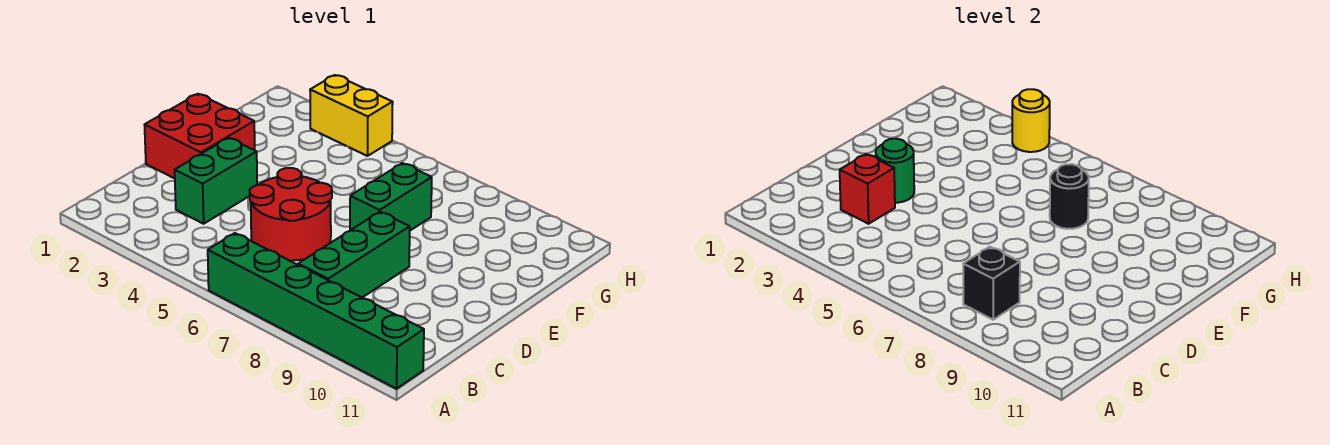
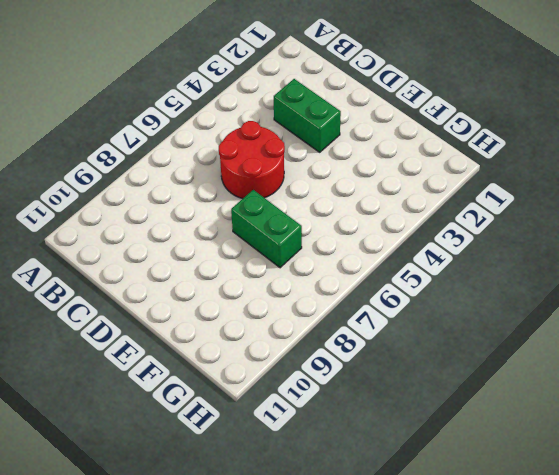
none -> green 1x6 brick [208,233,424,389]
none -> green 1x3 brick [298,212,410,298]
none -> red 2x2 brick [145,94,255,179]

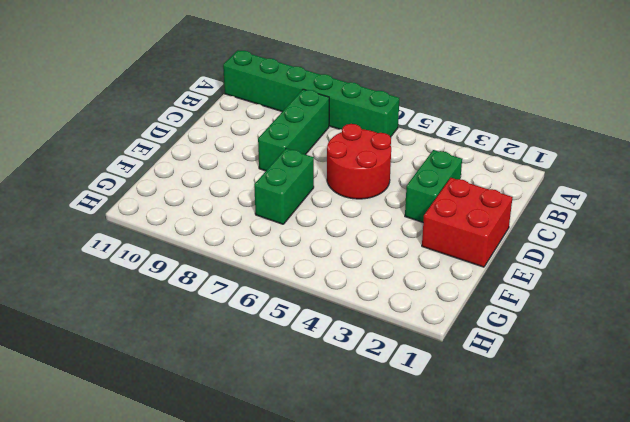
none -> yellow 1x2 brick [310,75,393,156]
none -> black 1x1 brick [963,247,1020,320]
none -> red 1x1 brick [840,154,895,224]

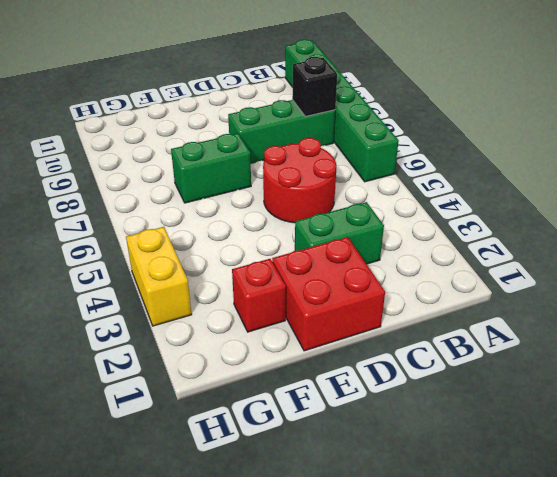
red 1x1 brick [232,259,286,332] -> red 1x1 brick moved to [840,154,895,224]
none -> green 1x1 round brick [876,139,914,203]
none -> black 1x1 round brick [1050,164,1089,229]
none -> yellow 1x1 round brick [1012,89,1050,152]

